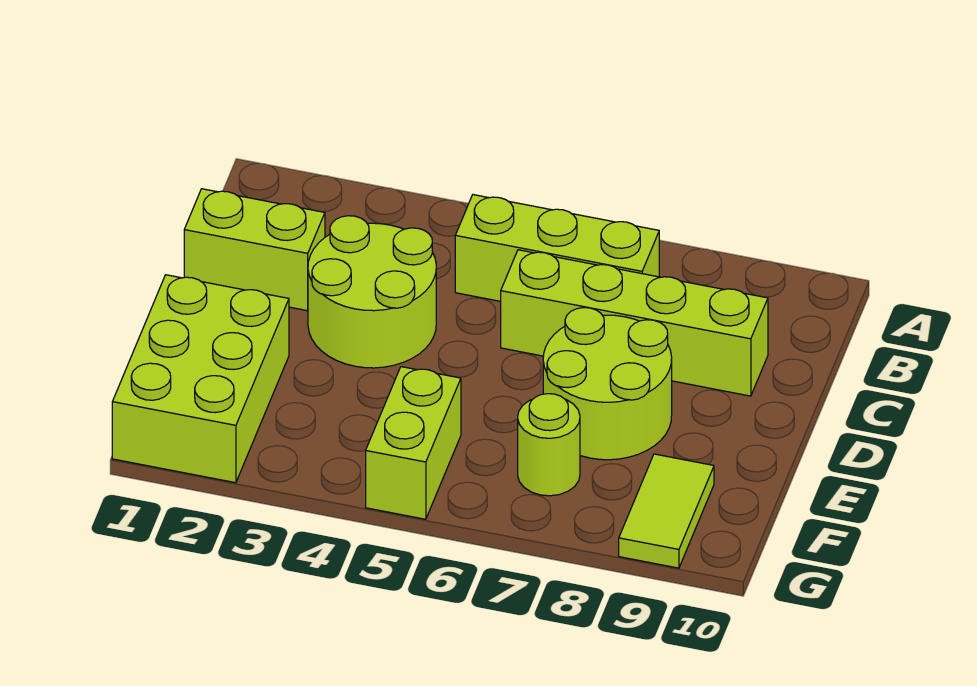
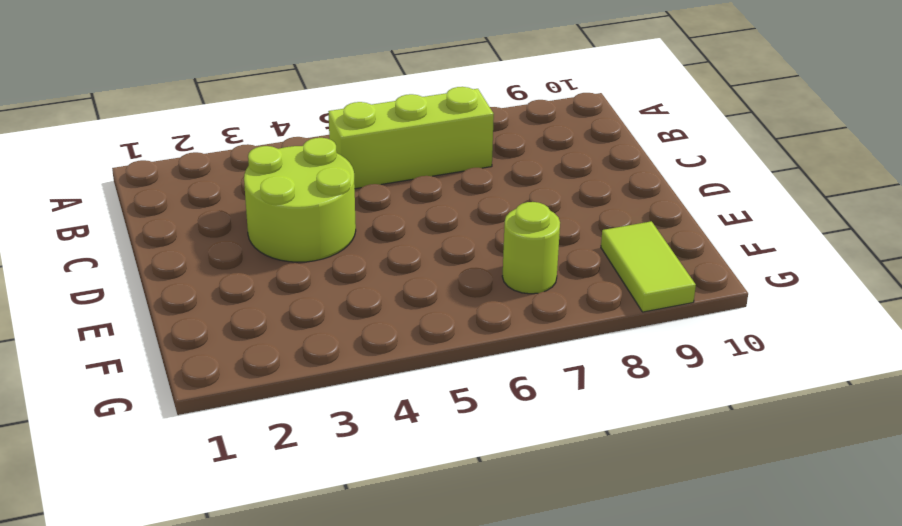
none -> lime 1x2 brick [184,189,325,311]
none -> lime 1x4 brick [501,250,768,396]

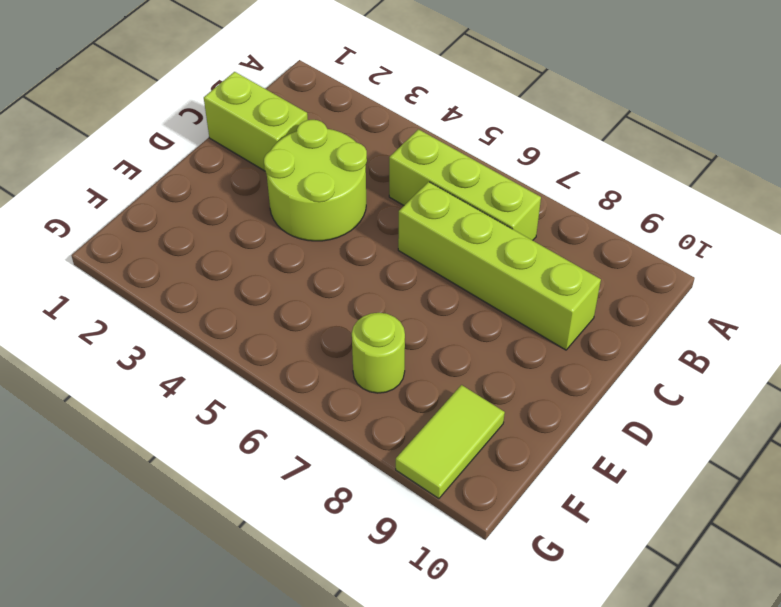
none -> lime 2x2 round brick [543,308,672,460]
none -> lime 2x3 brick [112,275,289,483]

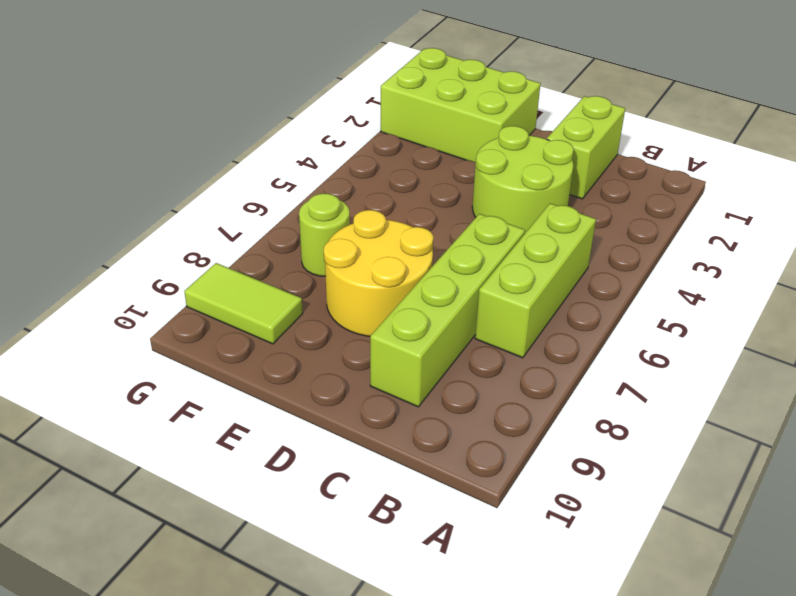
yellow 2x2 round brick [324,210,433,336] -> lime 2x2 round brick [543,308,672,460]
none -> lime 1x2 brick [366,367,461,519]

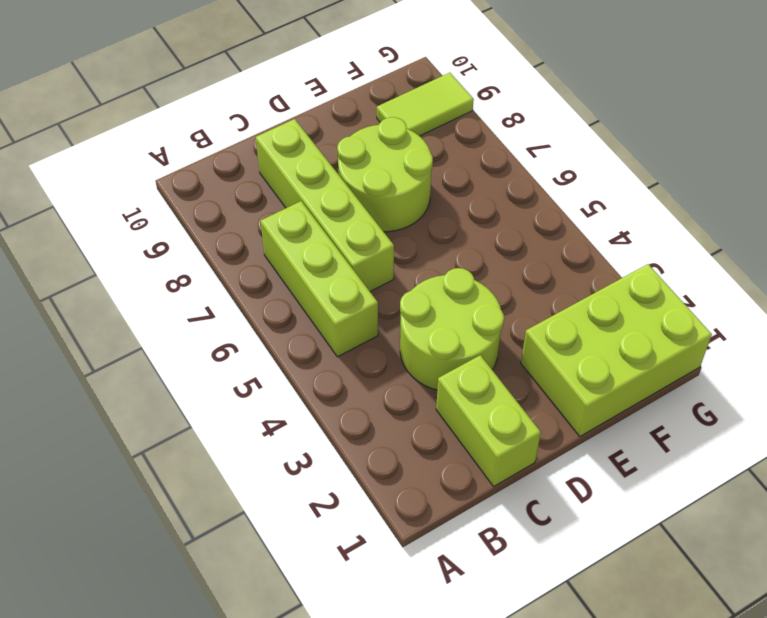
none -> lime 1x2 brick [366,367,461,519]
none -> lime 1x1 round brick [518,394,580,496]

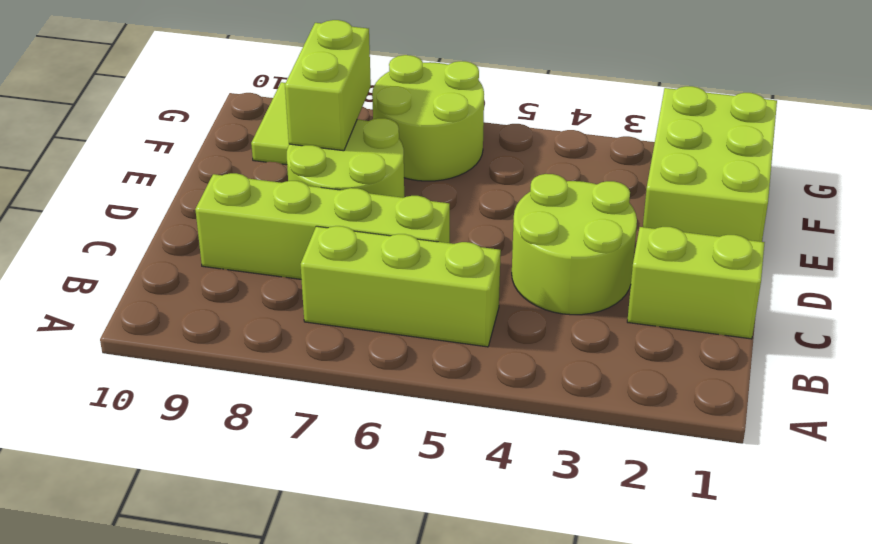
lime 1x2 brick [285,20,371,151] -> lime 1x2 brick moved to [366,367,461,519]
lime 2x2 round brick [372,55,484,181] -> lime 1x1 round brick [518,394,580,496]

